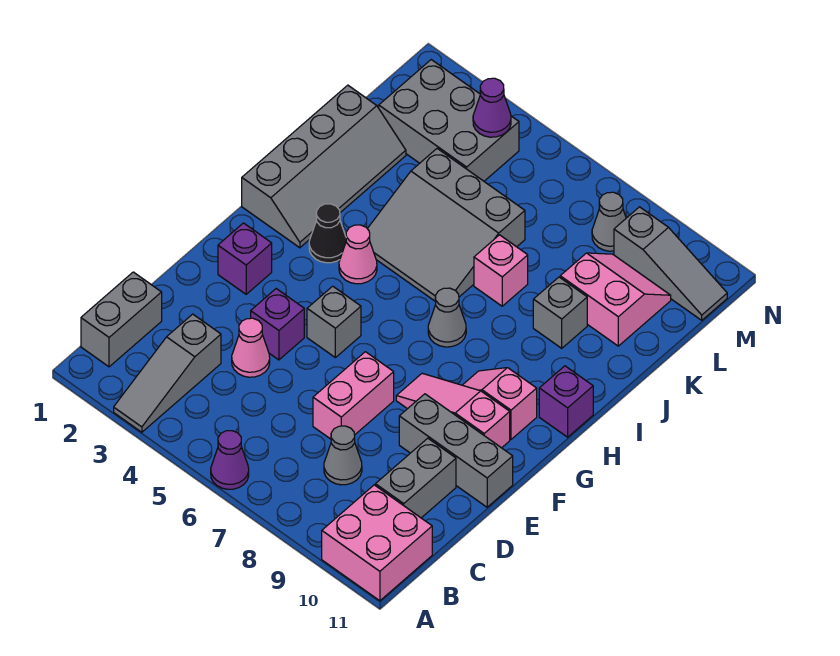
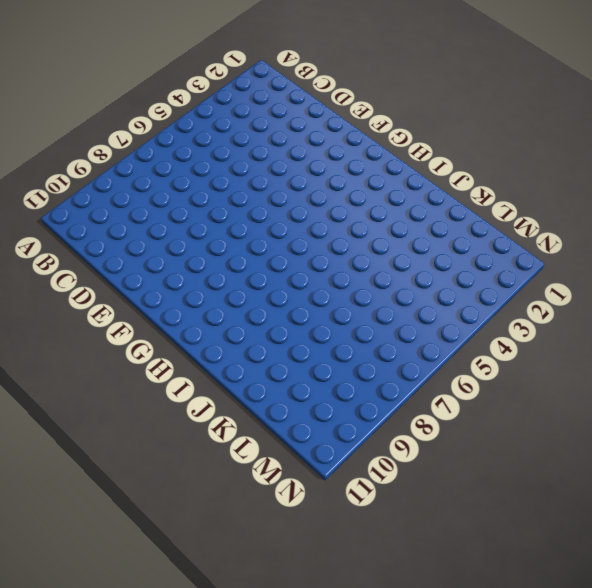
none -> grey 1x3 slope [114,314,221,432]
none -> purple 1x1 cone [211,431,249,489]
none -> pink 2x2 brick [322,485,432,601]

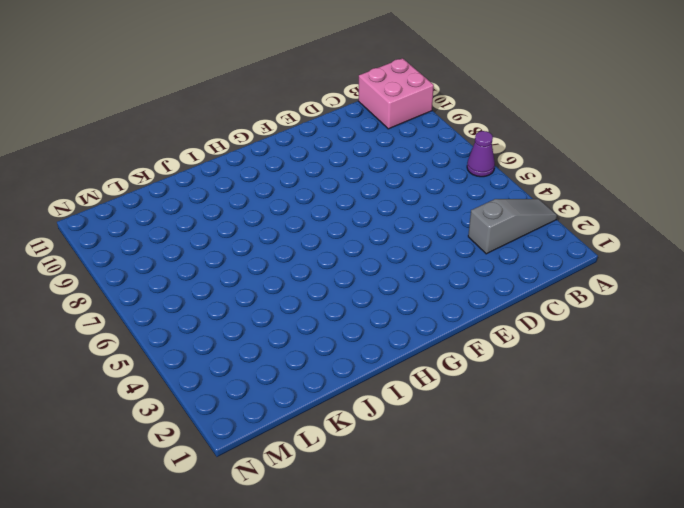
none -> grey 1x2 brick [81,272,162,367]
none -> grey 1x1 cone [324,426,362,485]
none -> grey 1x2 brick [375,438,456,518]

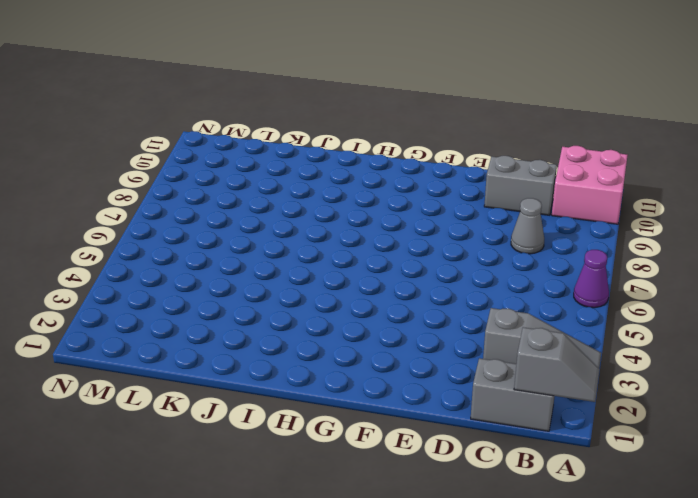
grey 1x2 slope [514,327,600,402] -> none
none -> pink 1x1 cone [232,318,270,377]
none -> pink 1x2 brick [313,352,394,439]
none -> purple 1x1 brick [251,289,304,360]

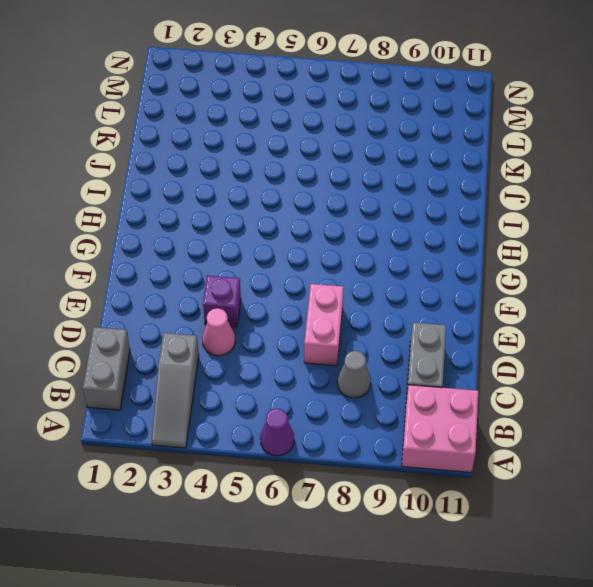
none -> grey 1x3 brick [399,394,513,507]
none -> purple 1x1 brick [218,223,272,294]
none -> grey 1x1 brick [307,286,361,358]

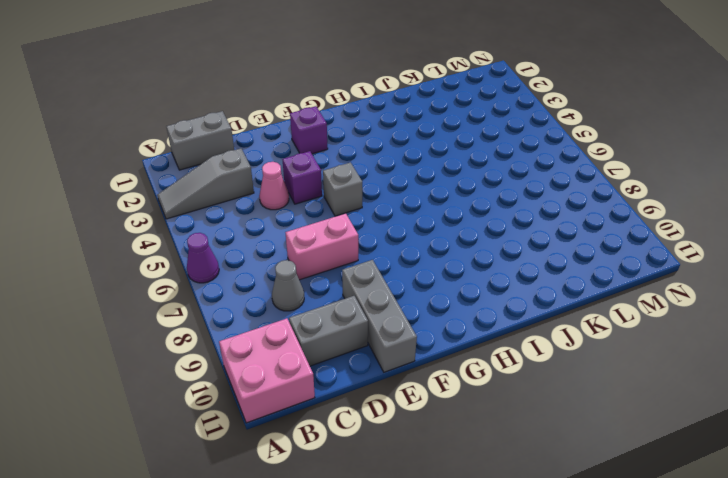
none -> pink 1x3 slope [396,373,510,448]
none -> pink 1x2 slope [463,368,537,439]
none -> grey 2x4 slope [242,85,406,248]

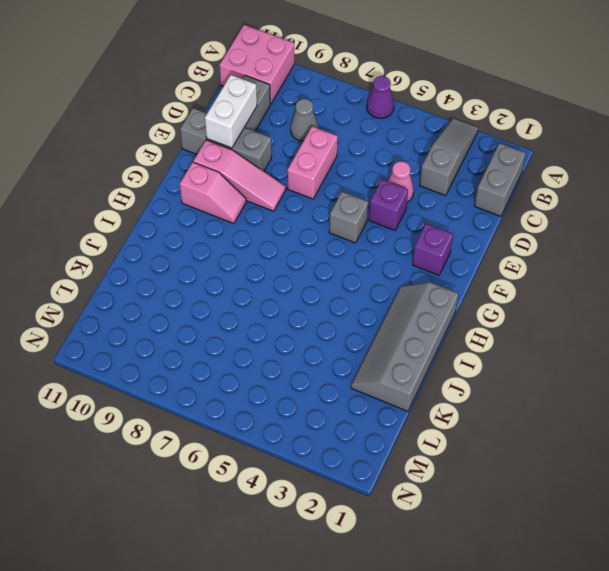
white 1x2 brick [205,75,257,148] -> none
none -> black 1x1 cone [309,204,346,263]
none -> pink 1x1 cone [339,225,377,284]
none -> grey 1x1 cone [428,288,466,347]

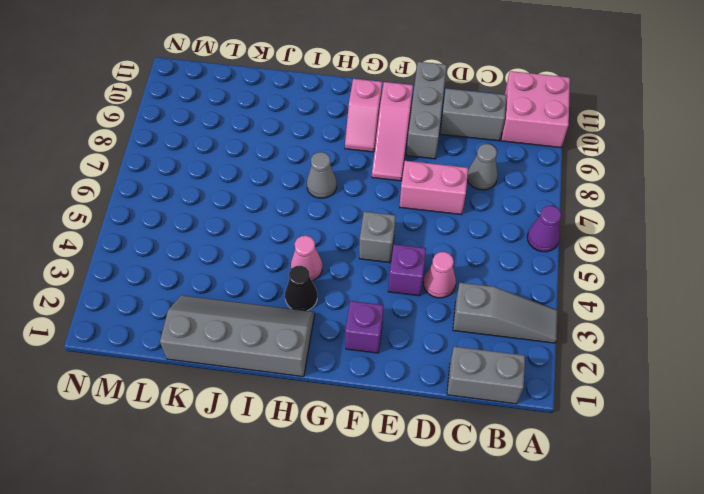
none -> purple 1x1 brick [539,366,593,437]
none -> grey 3x3 slope [367,149,525,302]
none -> pink 1x1 brick [474,235,528,306]

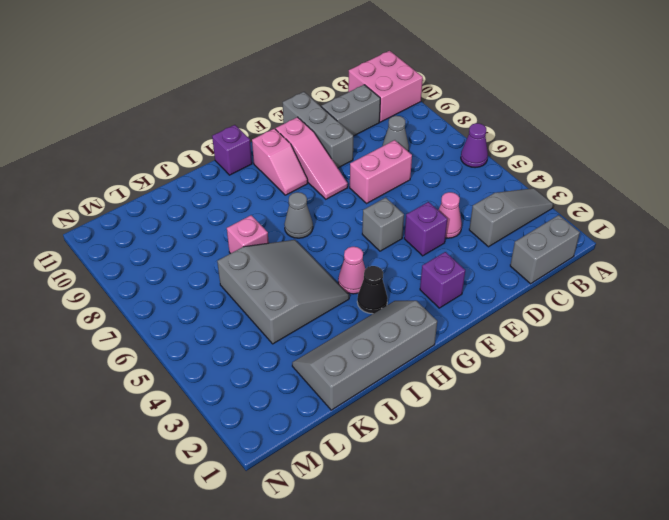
none -> grey 1x1 brick [533,277,587,348]
none -> pink 2x2 slope [560,253,671,346]
none -> grey 2x3 brick [379,60,519,181]

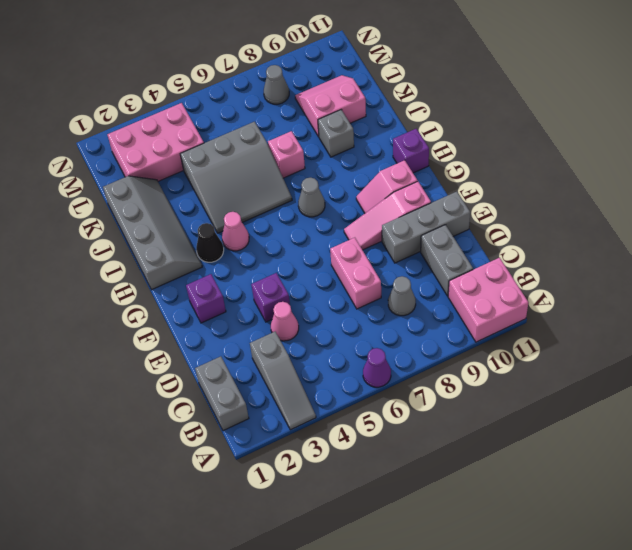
pink 2x3 brick [107,103,204,181] -> grey 2x3 brick [379,60,519,181]
none -> grey 1x1 brick [307,286,361,358]
none -> grey 1x3 slope [614,207,727,320]
none -> purple 1x1 cone [473,78,511,137]

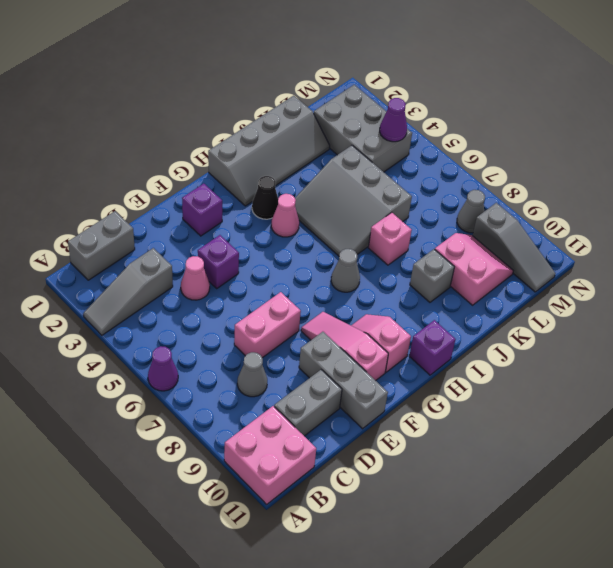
none -> grey 1x1 brick [307,286,361,358]

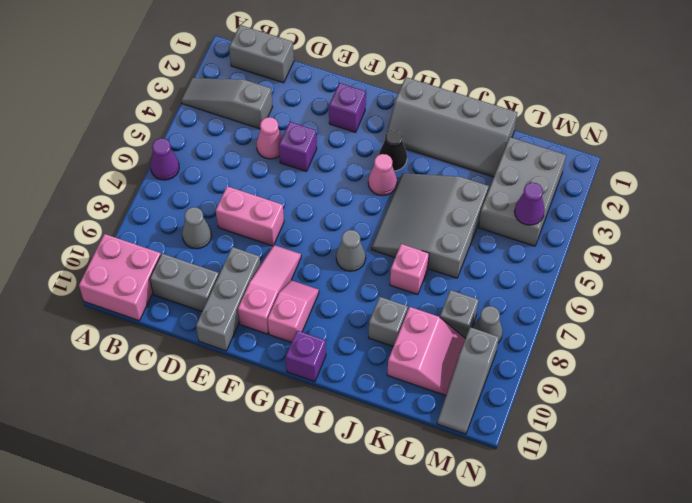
grey 1x1 brick [440,290,479,339] -> grey 1x1 brick moved to [307,286,361,358]

